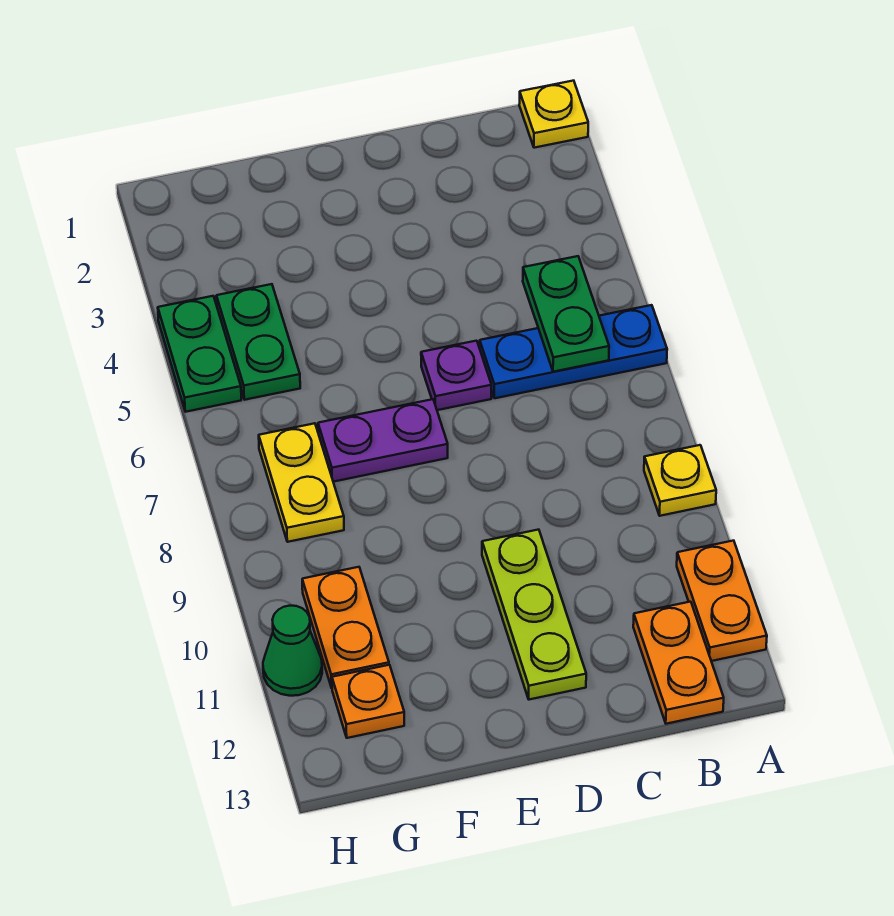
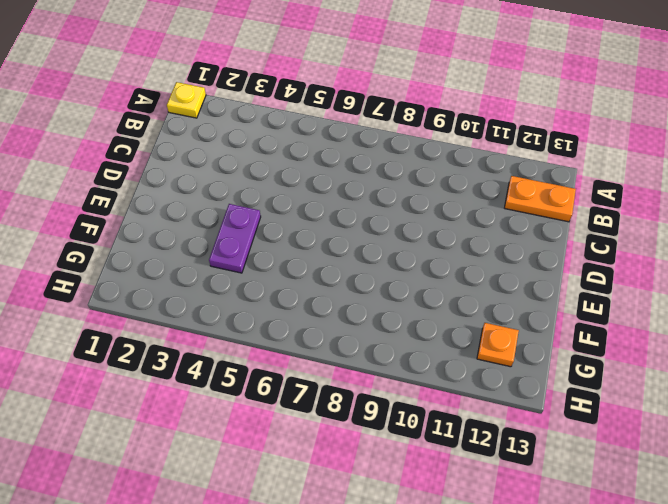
purple 1x2 plate [209,204,261,273] -> purple 1x2 plate moved to [318,399,448,482]
none -> blue 1x3 plate [480,305,667,398]
none -> yellow 1x1 plate [644,445,716,516]
none -> orange 1x2 plate [677,541,767,661]

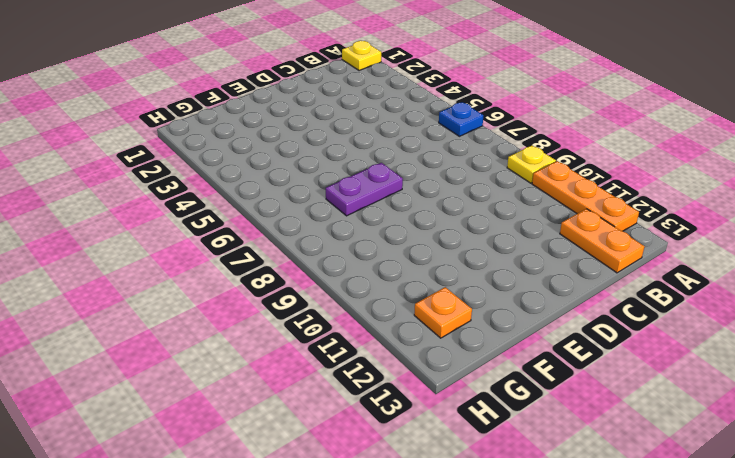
blue 1x1 plate [439,102,483,136] -> blue 1x3 plate [480,305,667,398]
orange 1x3 plate [532,161,639,231] -> orange 1x2 plate [677,541,767,661]
none -> purple 1x1 plate [421,341,491,410]
none -> lime 1x3 plate [482,530,586,700]
none -> green 1x2 plate [216,284,300,400]

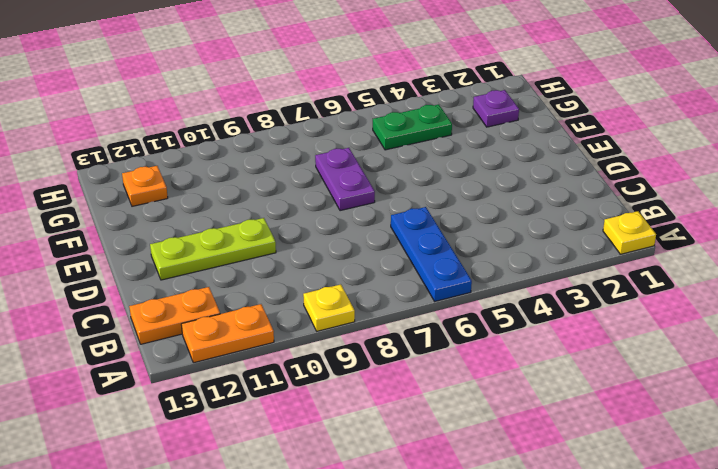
purple 1x1 plate [473,90,519,127] -> purple 1x1 plate moved to [421,341,491,410]
none -> yellow 1x2 plate [259,423,344,542]
none -> orange 1x2 plate [302,567,389,688]
none -> green 1x2 plate [158,296,241,412]

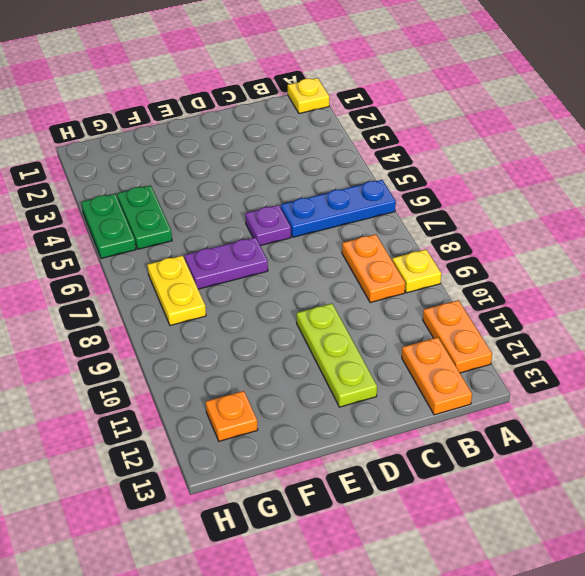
orange 1x2 plate [342,234,405,303] -> orange 1x2 plate moved to [302,567,389,688]
none -> green 1x1 cone [263,606,322,696]
none -> green 1x2 plate [523,256,609,372]

